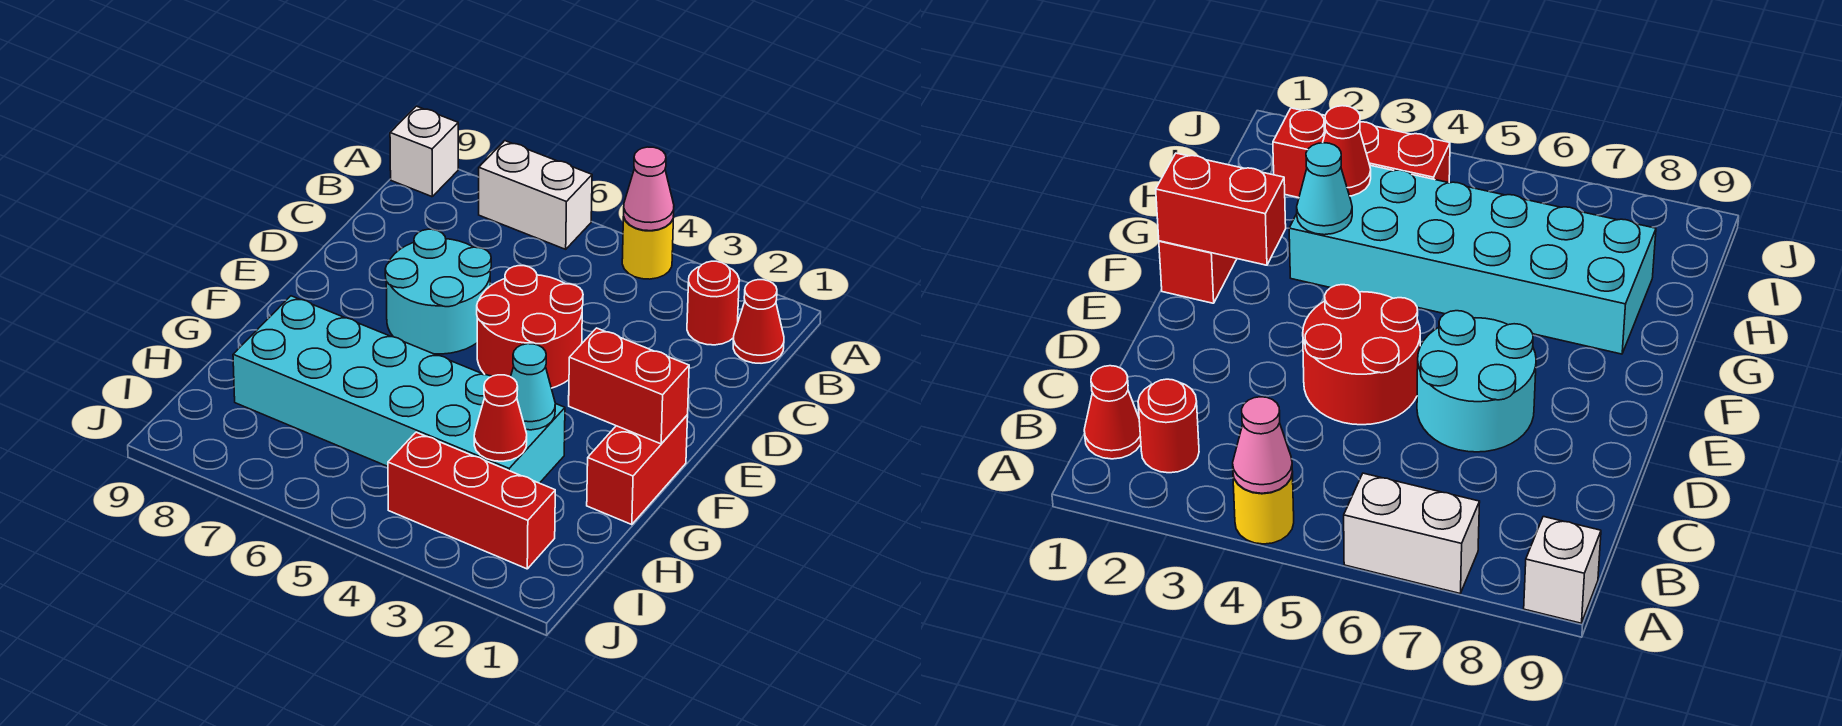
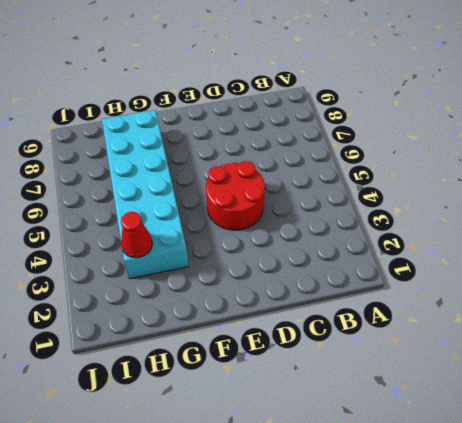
none -> yellow 1x1 round brick [622,216,674,279]
none -> white 1x2 brick [479,141,592,249]
none -> white 1x1 brick [390,106,458,197]

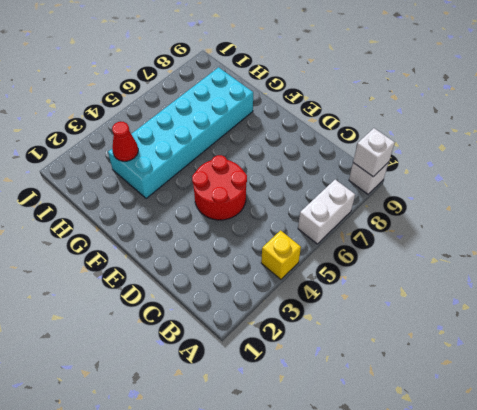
yellow 1x1 brick [261,230,301,279] -> yellow 1x1 round brick [622,216,674,279]
white 1x1 brick [353,128,395,177] -> none
none -> red 1x1 cone [733,280,784,363]
none -> red 1x1 round brick [687,261,739,345]
none -> cyan 2x2 round brick [385,229,491,354]

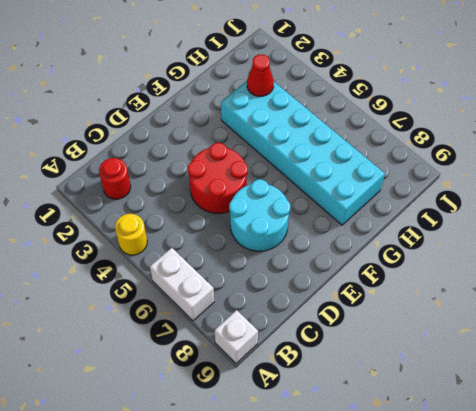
none -> red 1x1 cone [733,280,784,363]
none -> red 1x2 brick [587,415,688,525]
none -> red 1x3 brick [388,432,555,569]

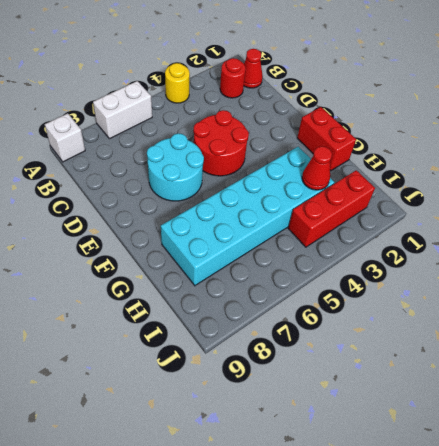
none -> pink 1x1 cone [624,147,674,231]
none -> red 1x2 brick [569,328,689,444]
none -> cyan 1x1 cone [511,344,555,430]

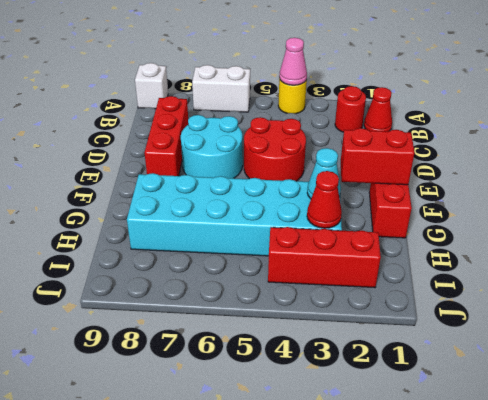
red 1x3 brick [145,96,188,176] -> none

